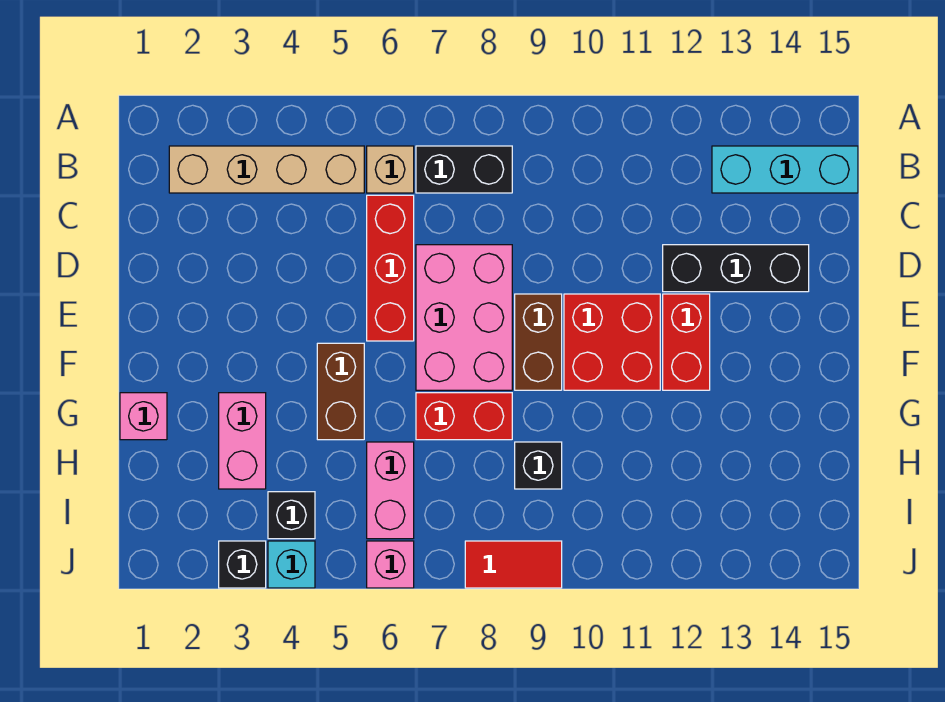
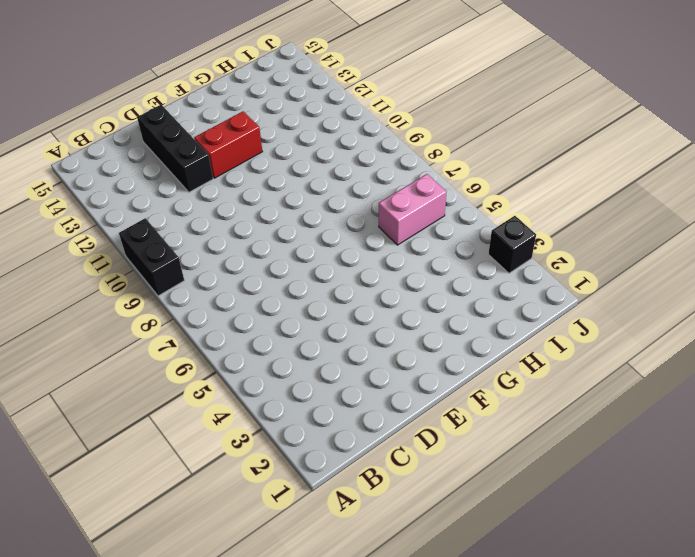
black 1x2 brick [119,218,184,296] -> black 1x2 brick moved to [416,146,512,193]
none -> tan 1x4 brick [169,146,364,193]
none -> tan 1x1 brick [367,146,414,193]
none -> cyan 1x3 brick [712,146,858,193]

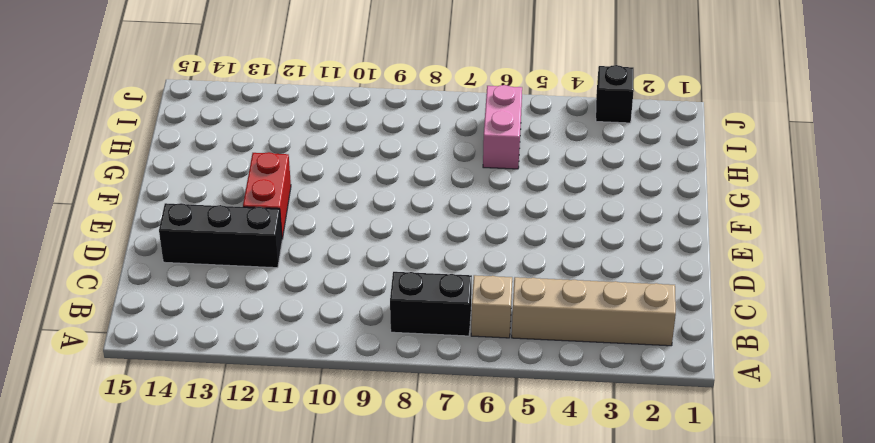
none -> cyan 1x3 brick [712,146,858,193]
none -> red 1x3 brick [367,195,414,341]
none -> pink 2x3 brick [416,245,512,390]

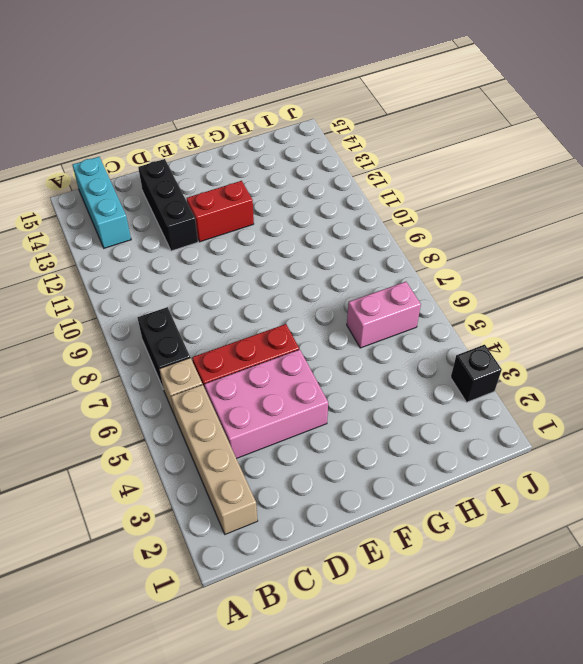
pink 2x3 brick [205,349,328,458] -> pink 2x3 brick moved to [416,245,512,390]
none -> brown 1x2 brick [515,294,562,390]
none -> red 2x2 brick [564,294,660,390]
none -> brown 1x2 brick [317,343,364,440]

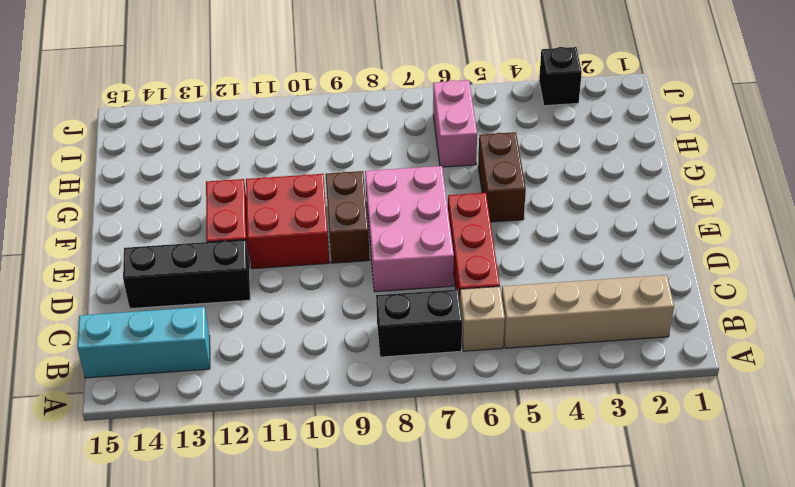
none -> pink 1x1 brick [120,393,167,440]
none -> pink 1x2 brick [219,393,266,489]
none -> red 1x2 brick [416,393,512,440]

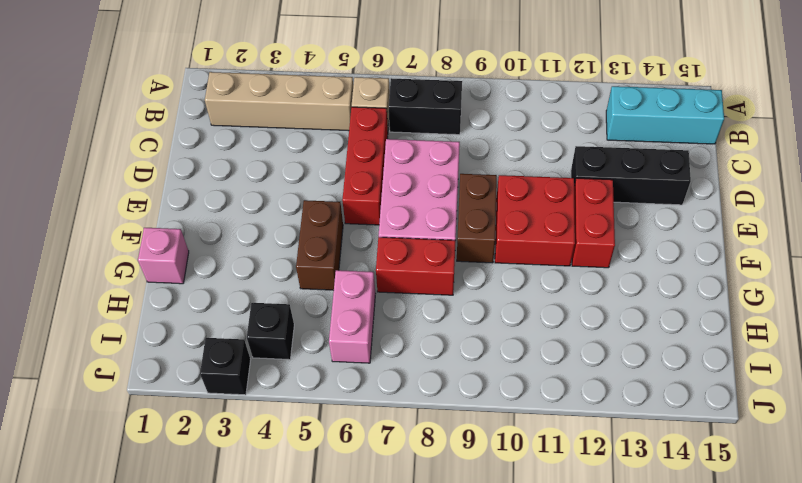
none -> pink 1x2 brick [219,393,266,489]
none -> black 1x1 brick [515,442,562,489]
none -> cyan 1x1 brick [268,541,315,588]

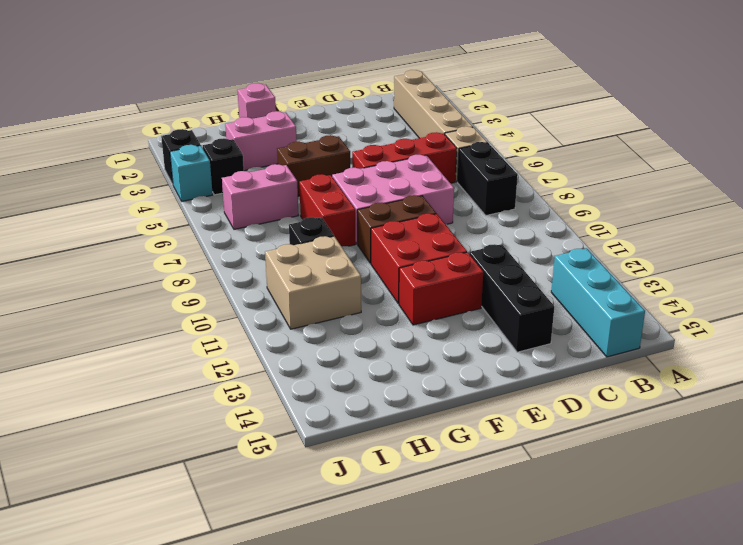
tan 2x2 brick [265,236,361,329] -> none
none -> pink 1x1 brick [367,541,414,588]
none -> red 1x2 tile [465,541,562,588]

